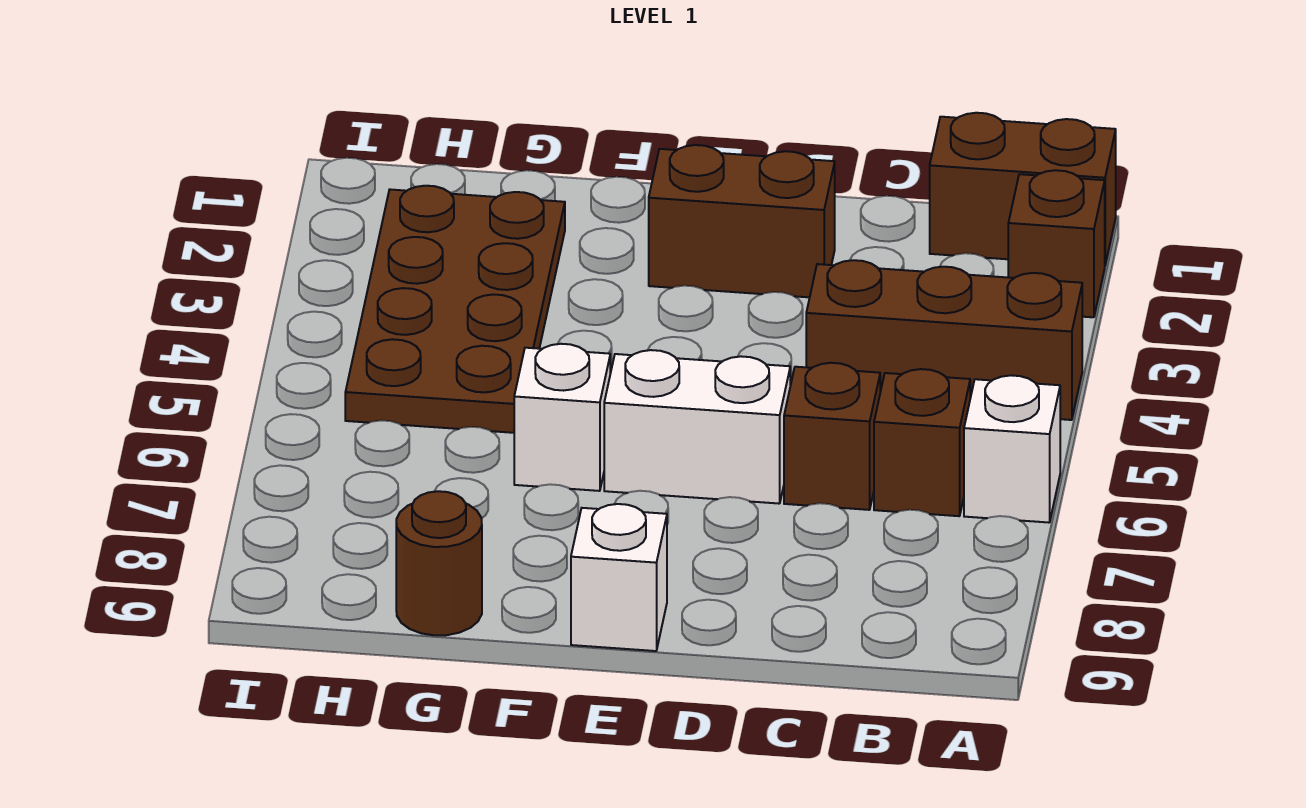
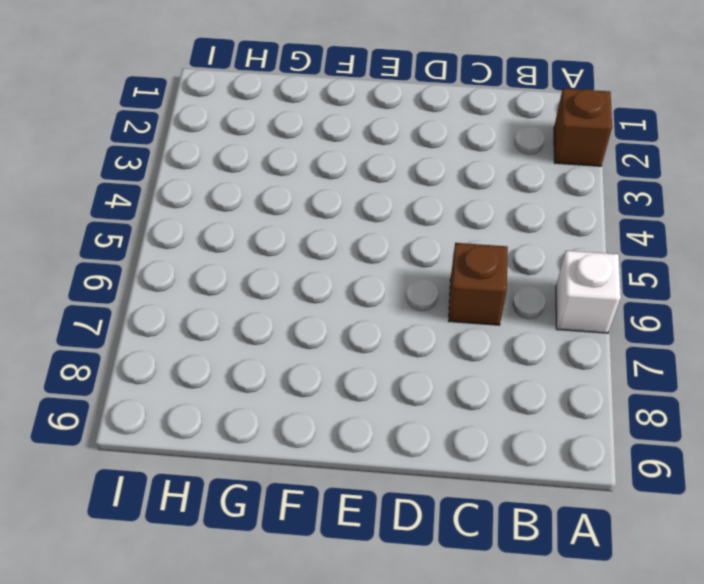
none -> brown 1x2 brick [930,113,1116,264]
none -> brown 1x3 brick [806,260,1082,420]
none -> brown 1x1 brick [874,369,970,516]

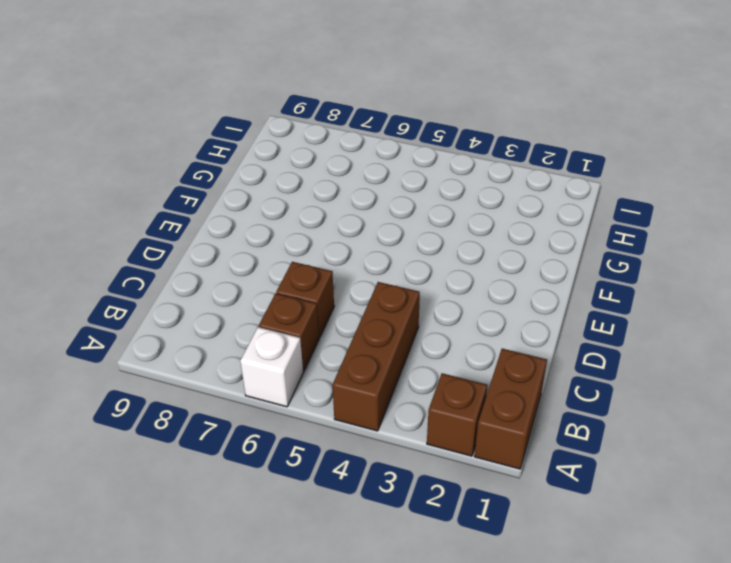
none -> brown 1x2 brick [649,145,835,297]
none -> white 1x2 brick [604,350,790,504]
none -> white 1x1 brick [571,504,667,651]

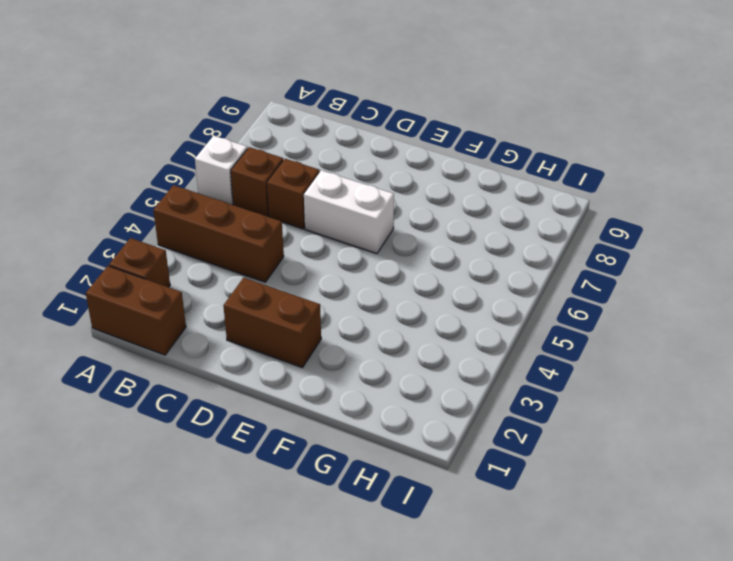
none -> white 1x1 brick [571,504,667,651]
none -> white 1x1 brick [514,344,610,491]
none -> brown 2x4 plate [345,186,565,433]

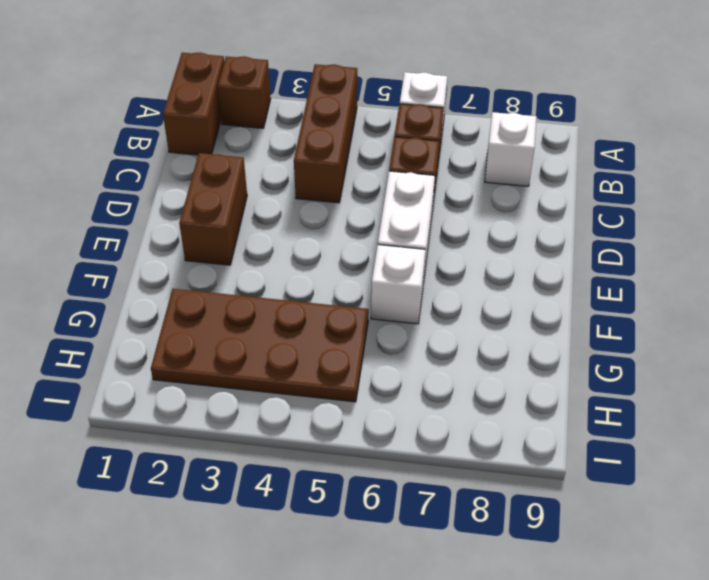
white 1x1 brick [485,112,536,186] -> white 1x1 brick moved to [571,504,667,651]
none -> brown 1x1 round brick [396,491,482,635]

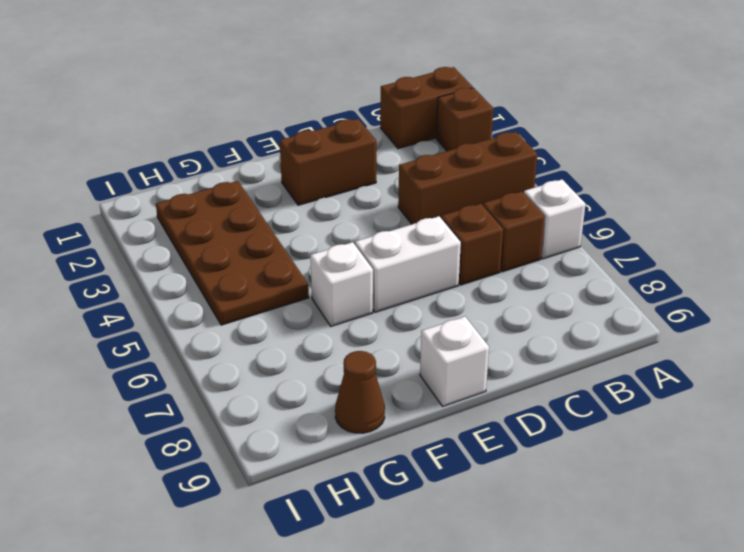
brown 1x1 cone [335,351,385,433] -> brown 1x1 round brick [396,491,482,635]

